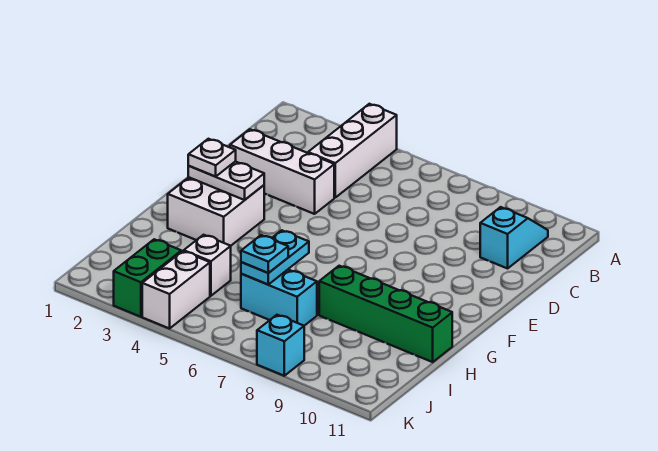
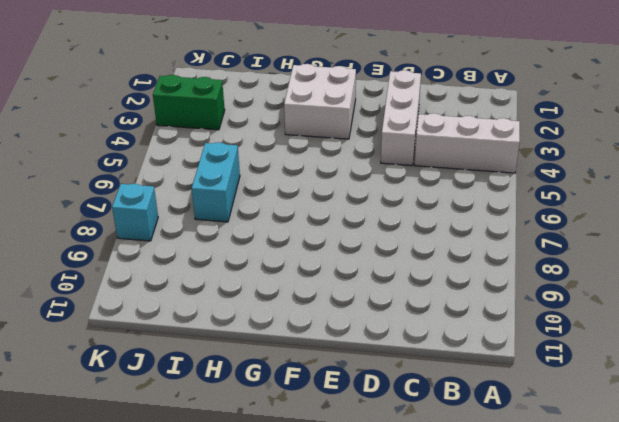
none -> cyan 1x2 slope [480,207,548,268]
none -> green 1x4 brick [319,266,452,362]
none -> white 1x1 brick [184,235,231,296]

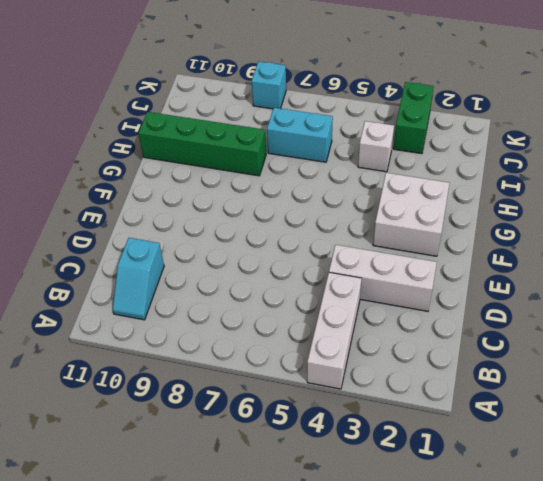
none -> white 1x2 brick [142,251,210,329]
none -> white 1x2 plate [188,161,264,200]
none -> cyan 1x2 plate [241,230,309,284]

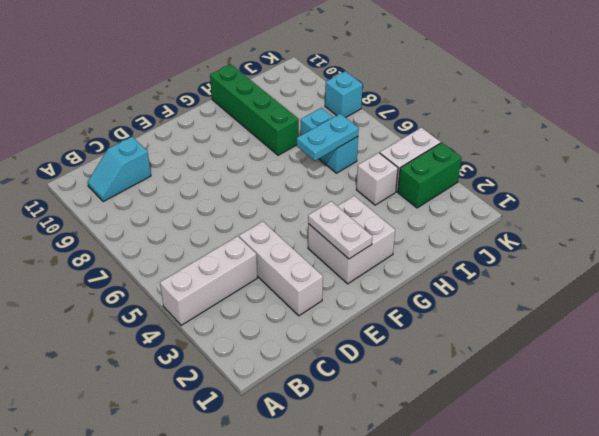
none -> white 1x1 plate [188,139,236,177]
none -> cyan 1x1 plate [241,235,288,273]

